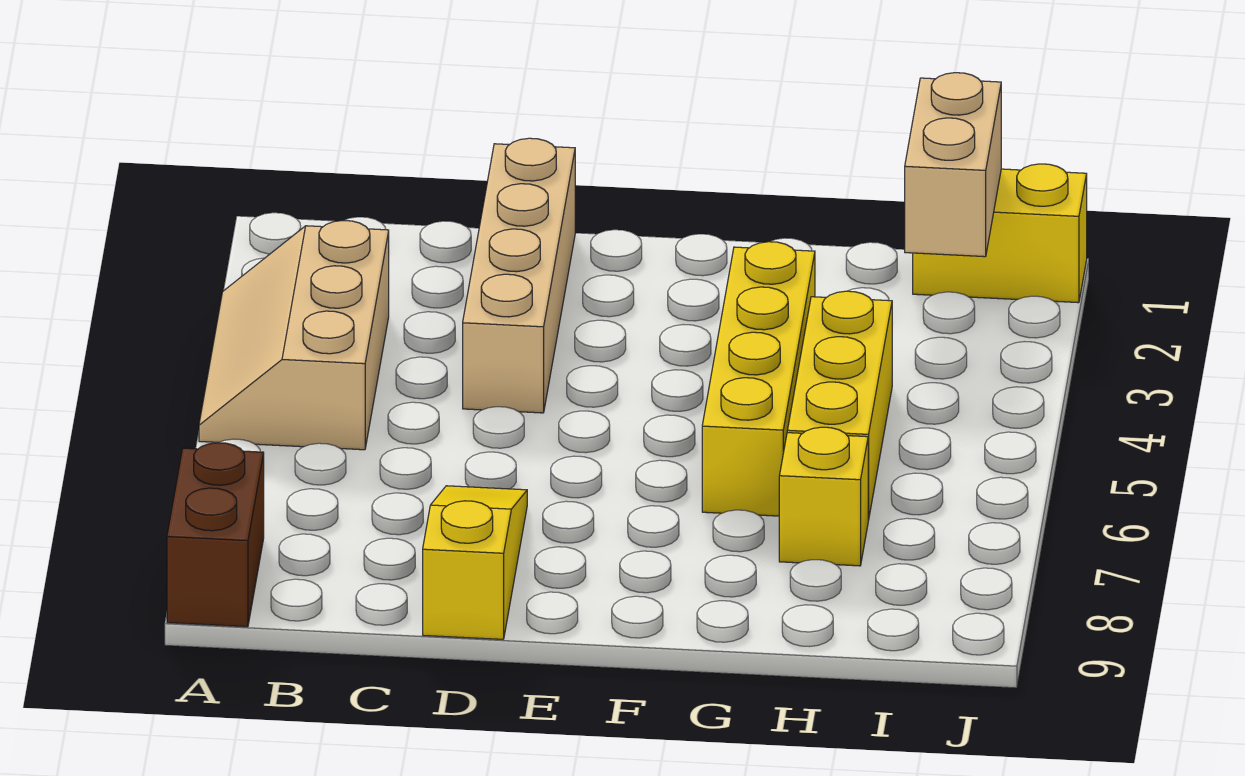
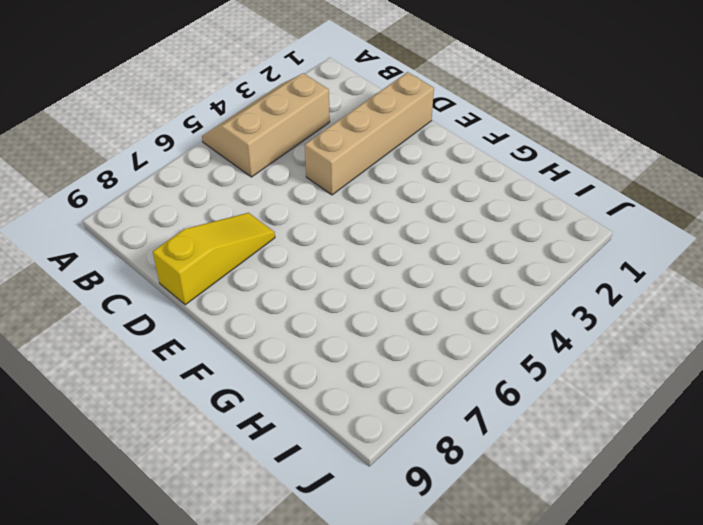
none -> brown 1x2 brick [167,442,264,627]
none -> yellow 1x4 brick [702,242,815,516]

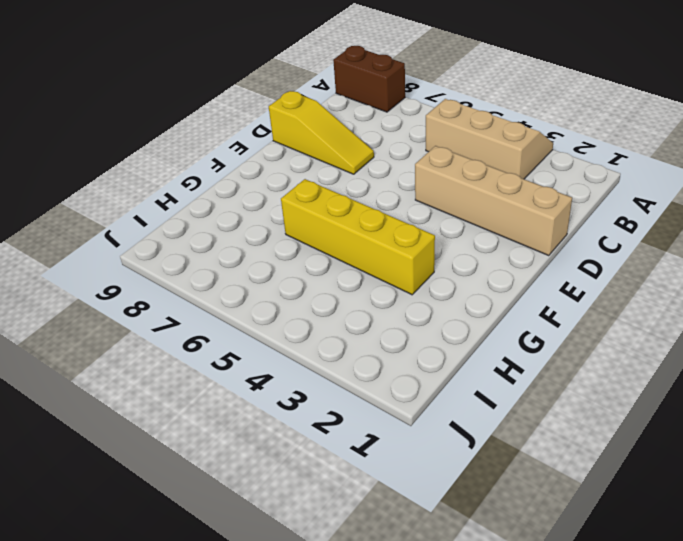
none -> yellow 1x3 brick [787,291,892,520]
none -> yellow 1x1 brick [779,427,868,566]

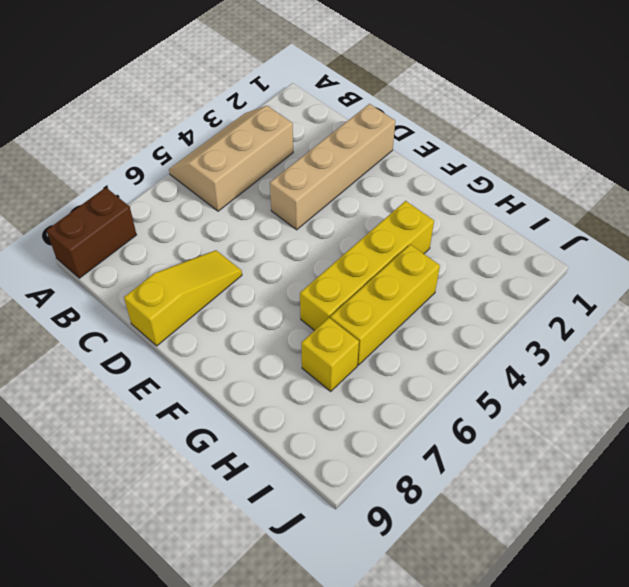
none -> yellow 1x2 brick [913,164,1087,303]
none -> tan 1x2 brick [905,73,1001,257]

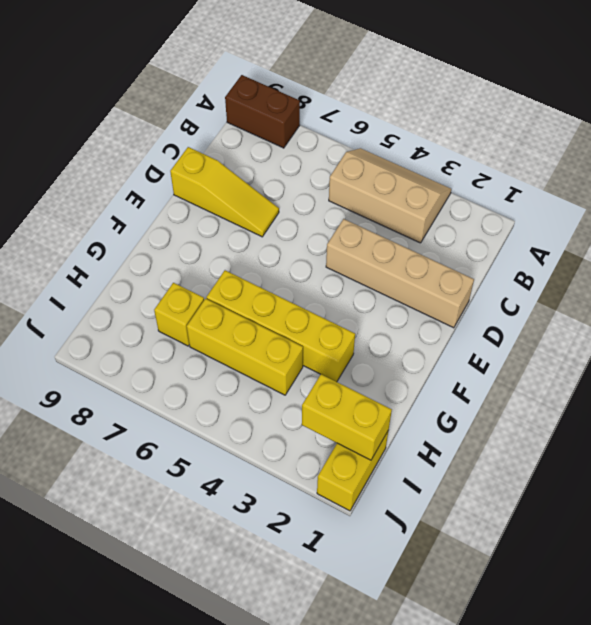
yellow 1x2 brick [302,374,392,460] -> tan 1x2 brick [905,73,1001,257]

